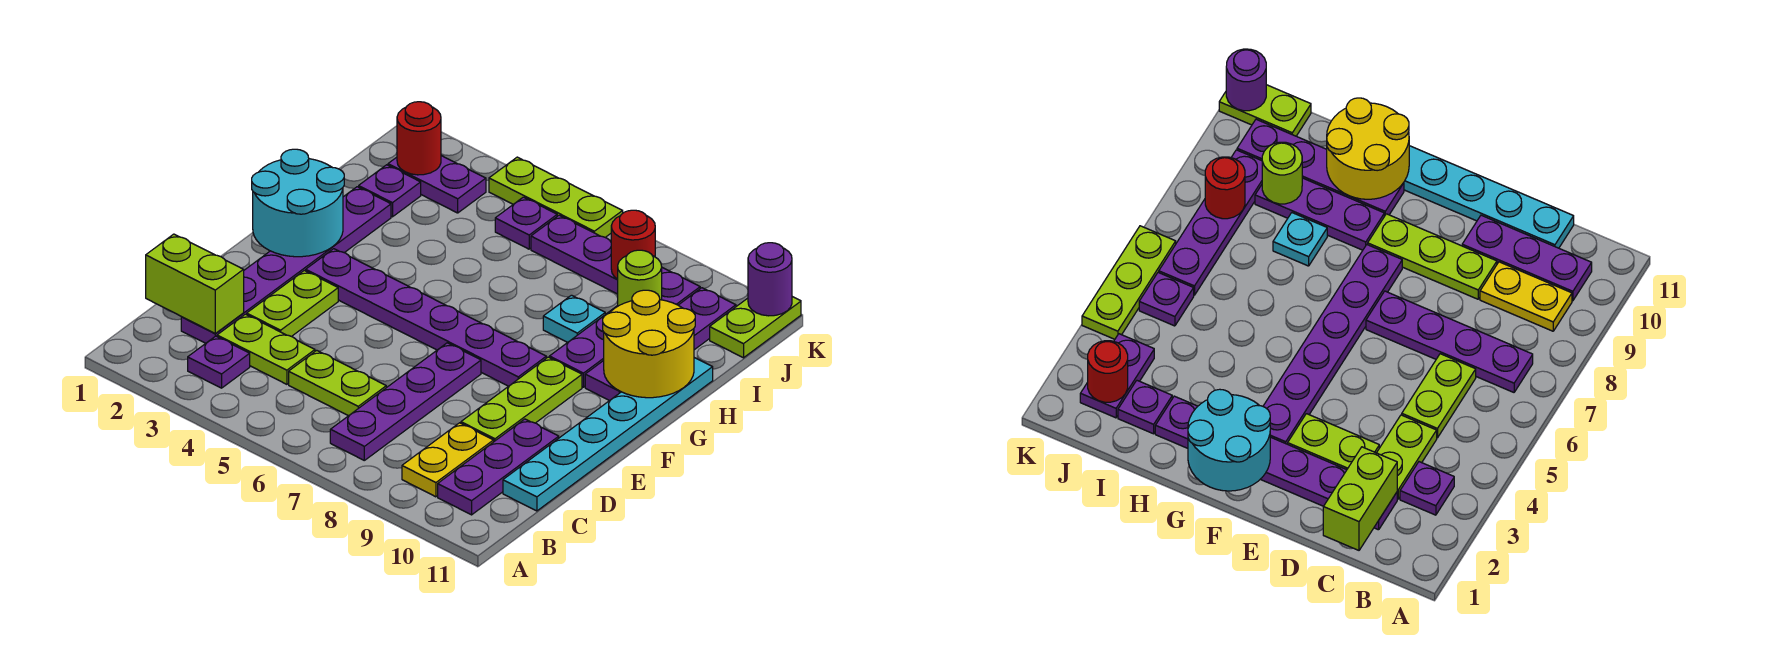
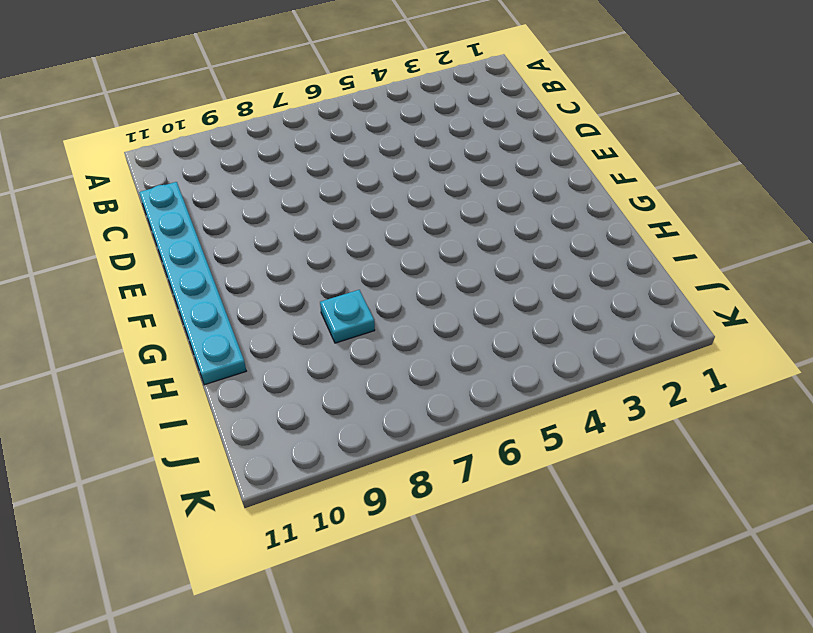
none -> purple 1x1 plate [188,336,250,388]
none -> purple 1x4 plate [330,343,481,460]
none -> yellow 1x2 plate [402,423,494,497]

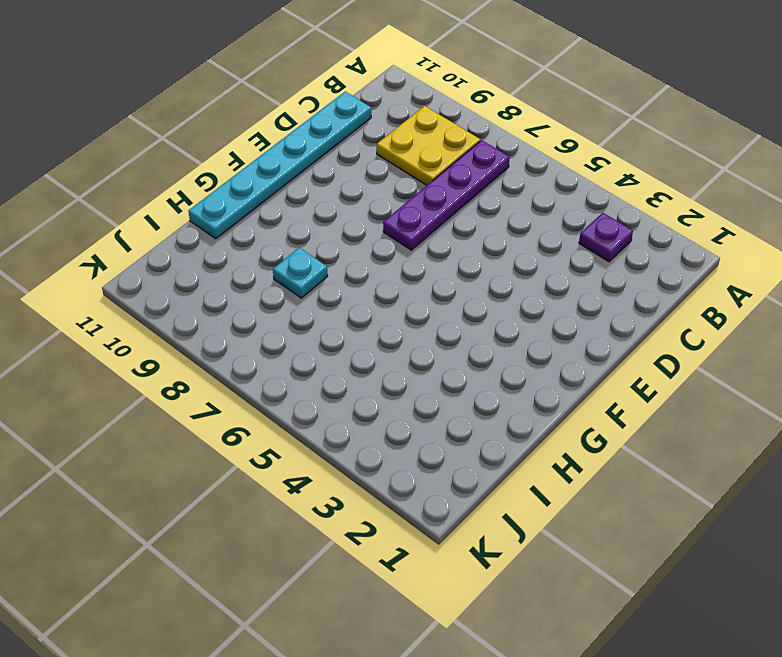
yellow 2x2 plate [377,106,480,185] -> yellow 1x2 plate [402,423,494,497]
none -> purple 1x3 plate [438,419,559,515]
none -> purple 1x6 plate [181,187,391,343]
none -> lime 1x2 plate [217,314,315,384]

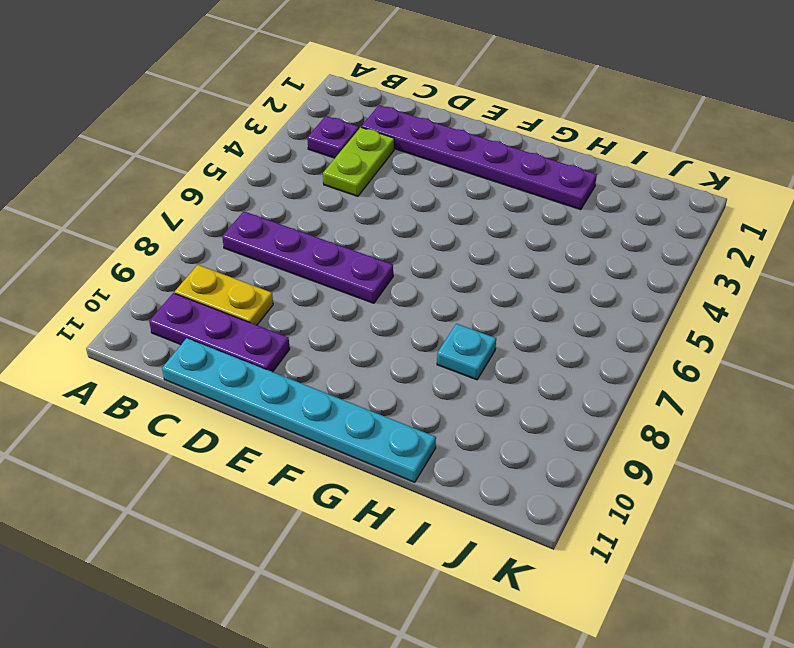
none -> lime 1x2 plate [289,350,386,416]
none -> lime 1x2 plate [247,270,338,336]
none -> lime 1x3 plate [461,357,582,441]

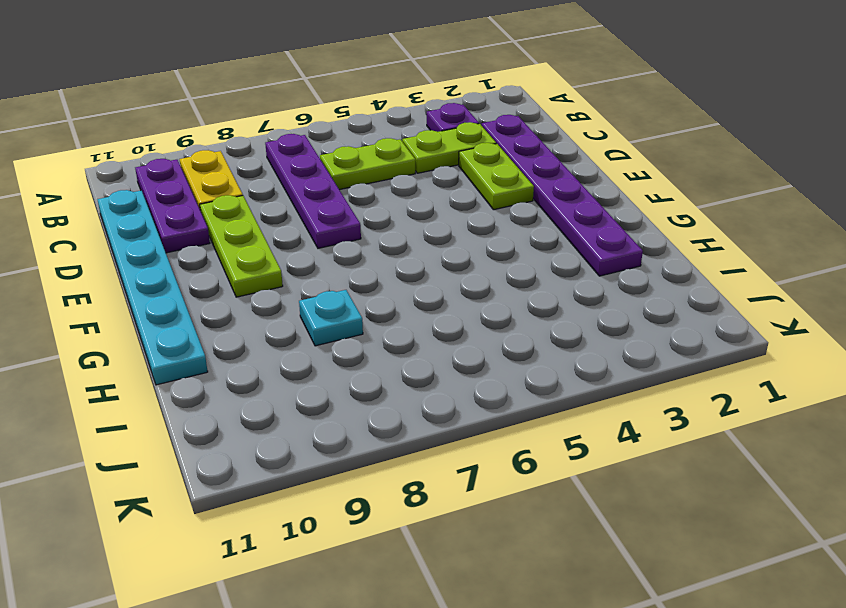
none -> purple 1x6 plate [306,249,546,386]
none -> purple 1x3 plate [550,306,618,387]
none -> purple 1x4 plate [585,288,736,401]

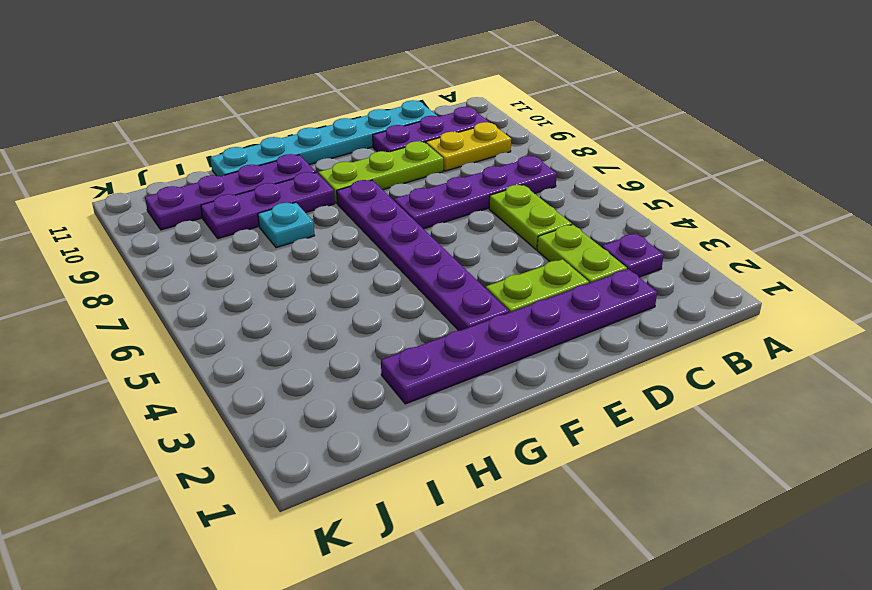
none -> purple 1x1 plate [359,165,421,217]
none -> purple 1x2 plate [388,156,486,213]
none -> purple 1x1 plate [495,197,557,249]

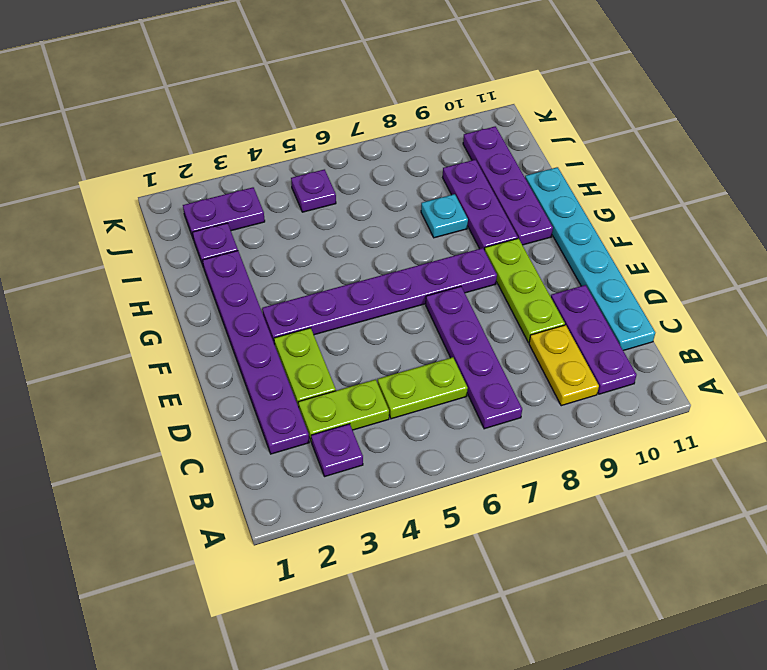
none -> purple 1x4 plate [531,215,700,305]
none -> lime 1x2 plate [710,297,801,358]
none -> lime 1x3 plate [489,157,623,237]

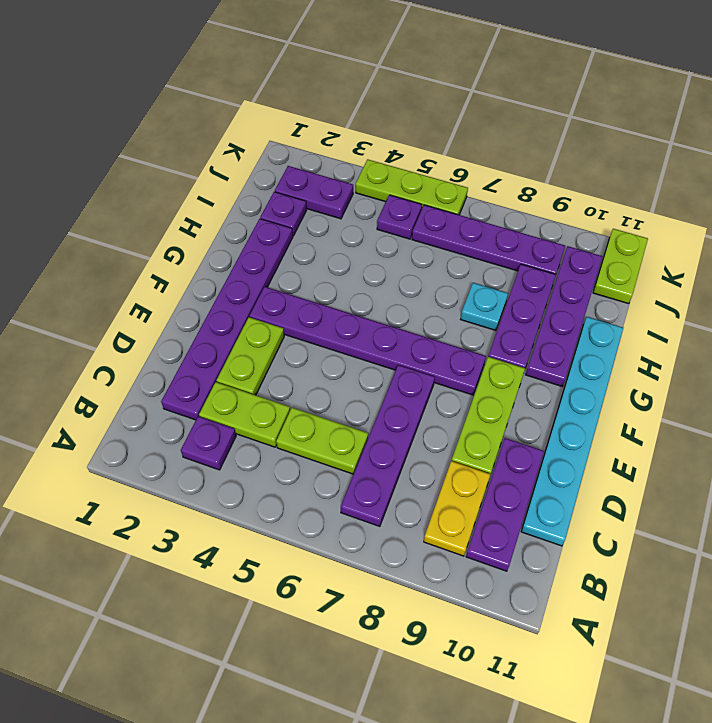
none -> lime 1x2 brick [146,234,244,334]
none -> cyan 2x2 round brick [252,149,344,257]
none -> yellow 2x2 round brick [603,290,695,398]

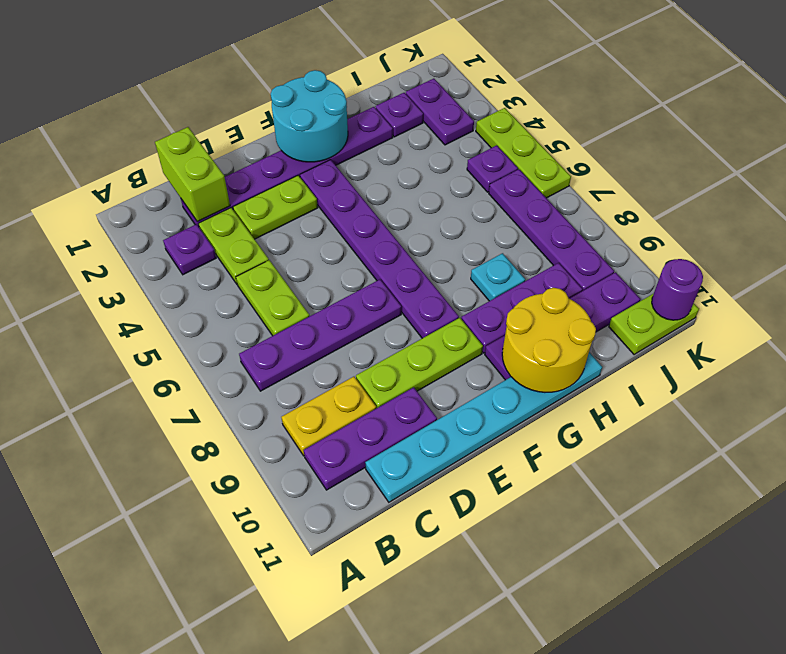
none -> lime 1x1 round brick [618,250,662,306]
none -> red 1x1 round brick [397,102,441,175]
none -> red 1x1 round brick [611,210,655,279]

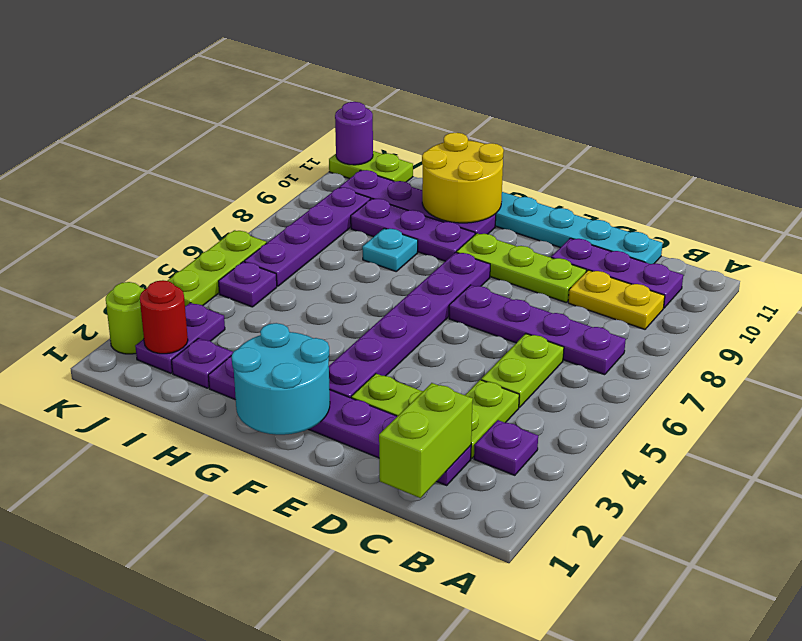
lime 1x1 round brick [106,282,145,354] -> lime 1x1 round brick moved to [618,250,662,306]
none -> red 1x1 round brick [611,210,655,279]

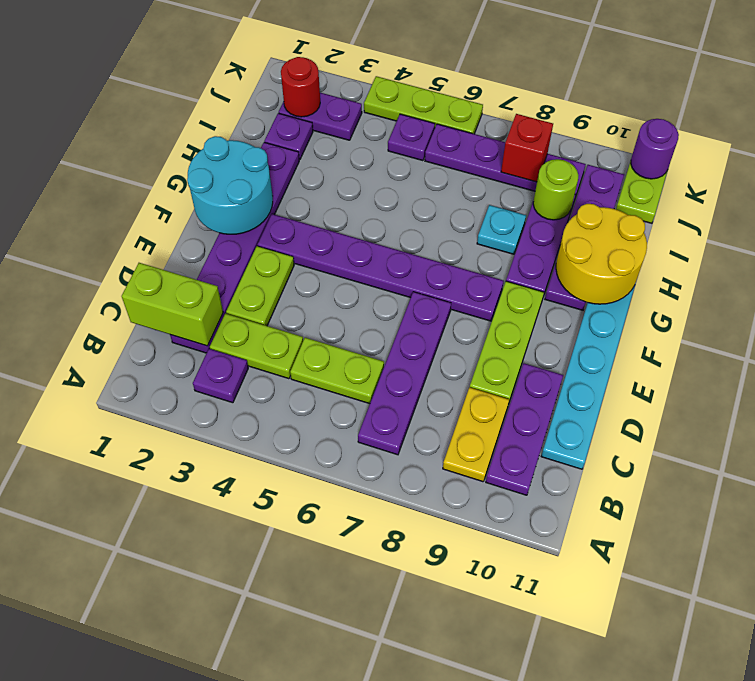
red 1x1 brick [501,114,553,182] -> red 1x1 round brick [611,210,655,279]

